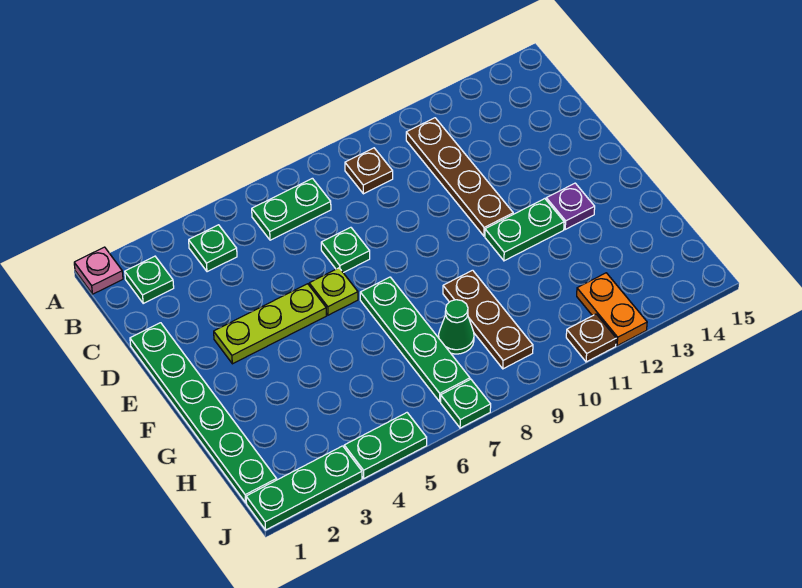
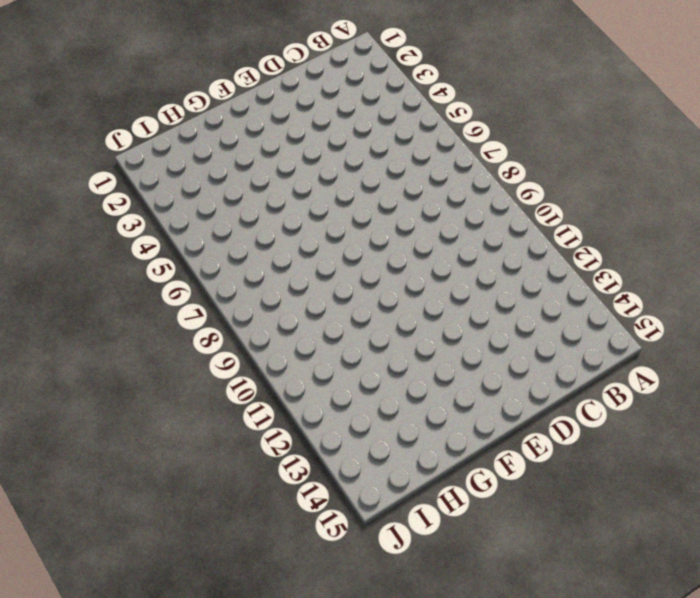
none -> pink 1x1 plate [74,247,123,294]
none -> green 1x1 plate [125,256,174,303]
none -> green 1x1 plate [189,225,237,272]

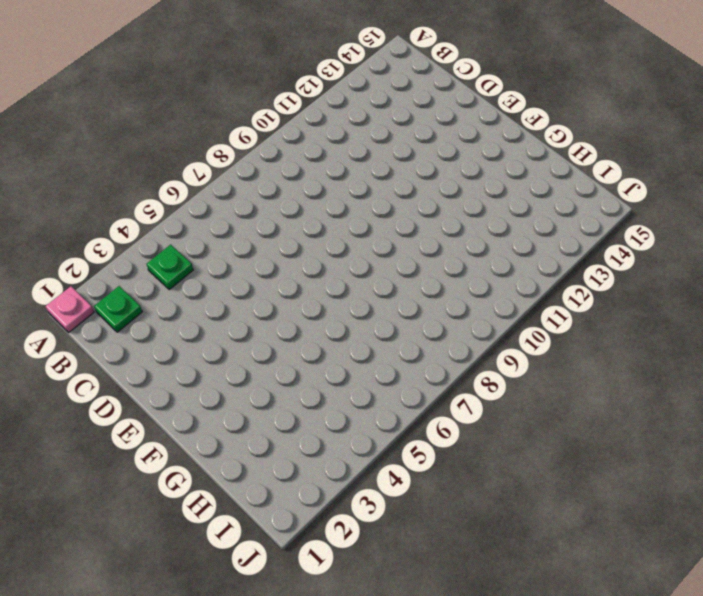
none -> green 1x2 plate [252,178,331,240]
none -> brown 1x1 plate [345,148,393,194]
none -> brown 1x4 plate [406,118,513,236]

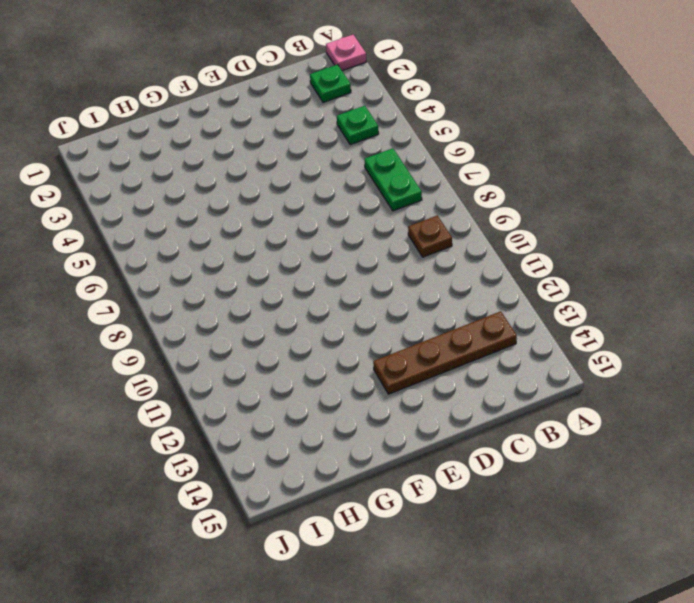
brown 1x4 plate [373,311,517,394] -> brown 1x4 plate moved to [406,118,513,236]
none -> green 1x6 plate [130,323,277,503]
none -> green 1x1 plate [321,227,370,273]
none -> lime 1x3 plate [214,284,326,364]

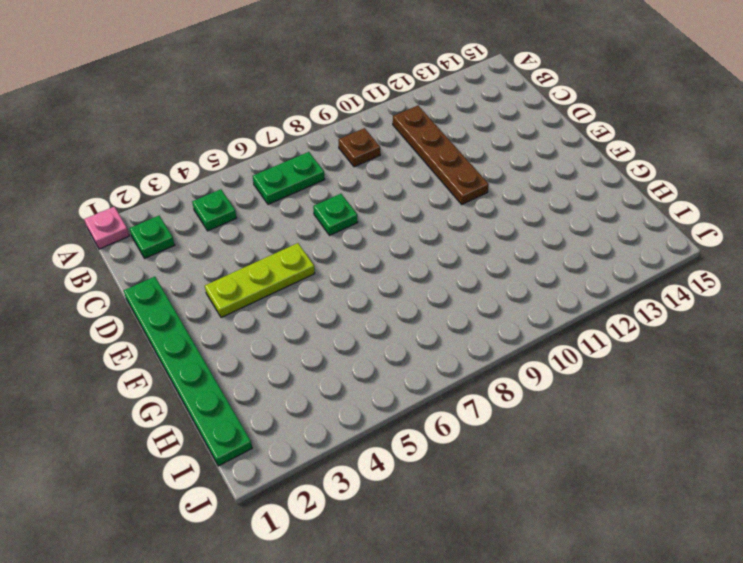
none -> lime 1x1 plate [309,268,358,315]
none -> green 1x4 plate [360,277,470,402]
none -> green 1x2 plate [485,199,564,261]

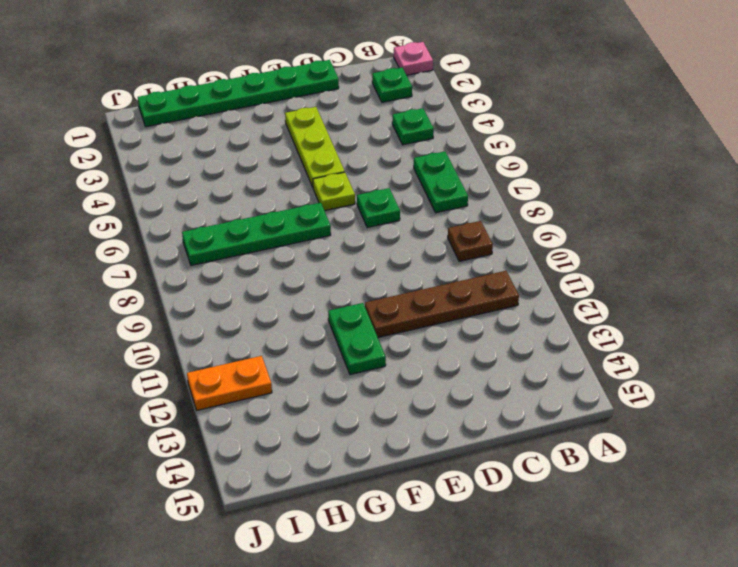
none -> purple 1x1 plate [546,183,595,229]
none -> brown 1x3 plate [443,270,533,369]
none -> green 1x1 cone [439,300,474,354]

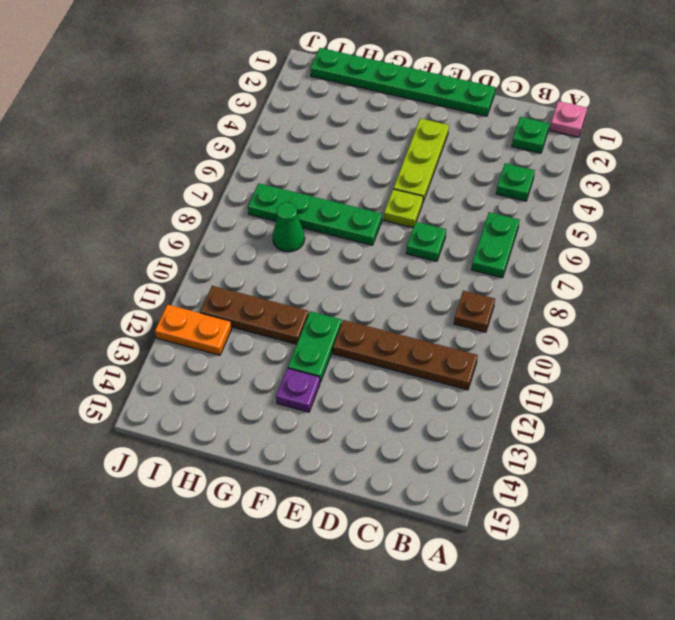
brown 1x3 plate [200,286,309,344] -> brown 1x3 plate moved to [443,270,533,369]
none -> green 1x3 plate [246,446,362,530]
none -> green 1x2 plate [344,413,427,478]
none -> green 1x1 plate [441,379,491,428]

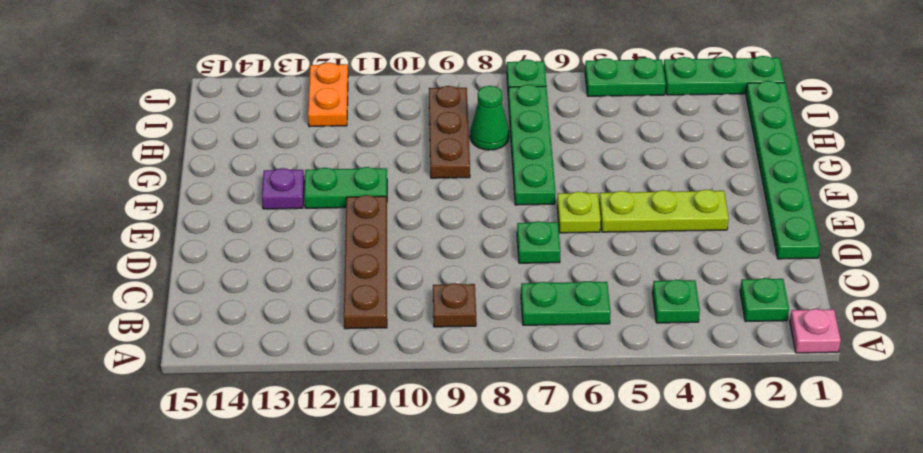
none -> brown 1x1 plate [566,314,616,362]

